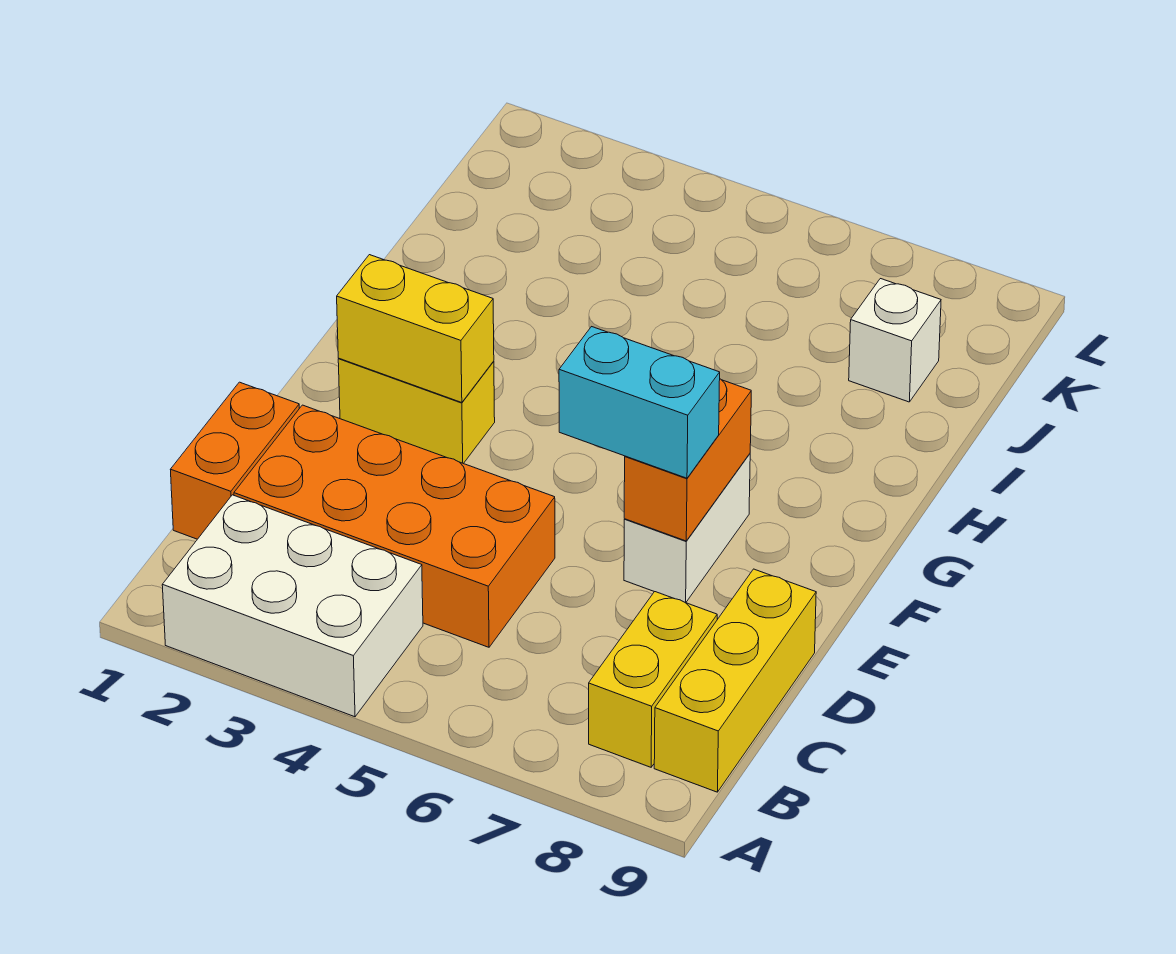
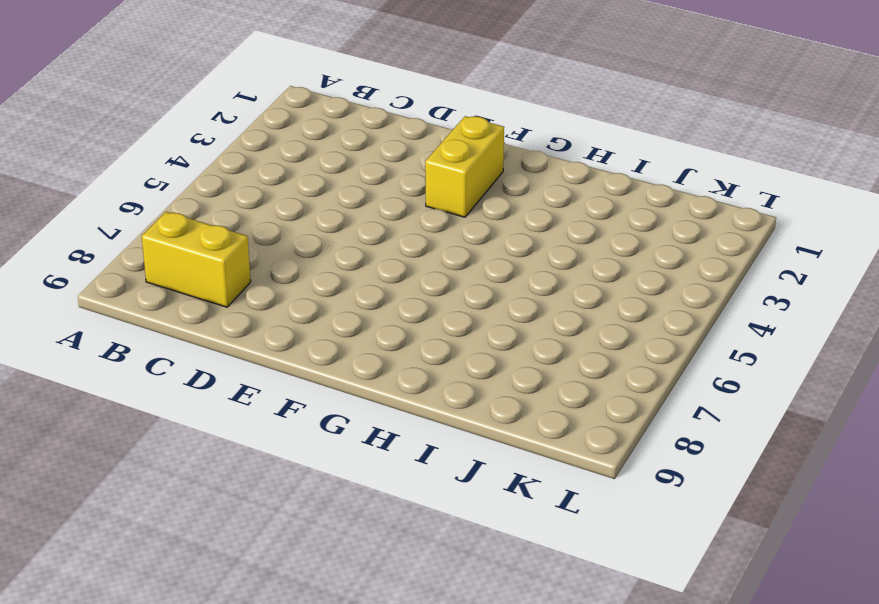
none -> white 2x3 brick [162,495,423,717]
none -> yellow 1x3 brick [654,569,816,792]

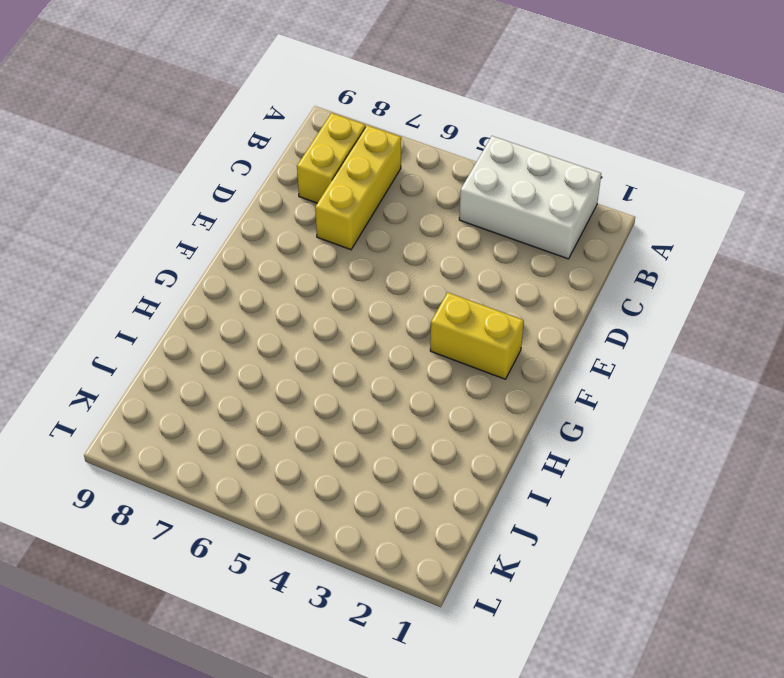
yellow 1x3 brick [315,125,401,250] -> yellow 1x3 brick moved to [654,569,816,792]
none -> orange 1x2 brick [170,382,299,539]
none -> orange 2x4 brick [234,405,555,647]

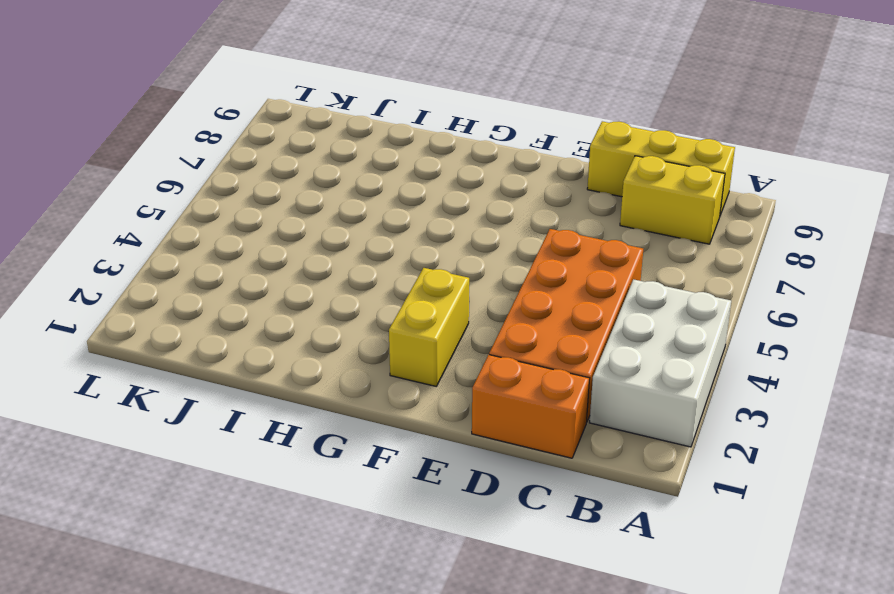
none -> white 1x2 brick [624,454,750,603]
none -> white 1x1 brick [849,279,941,402]

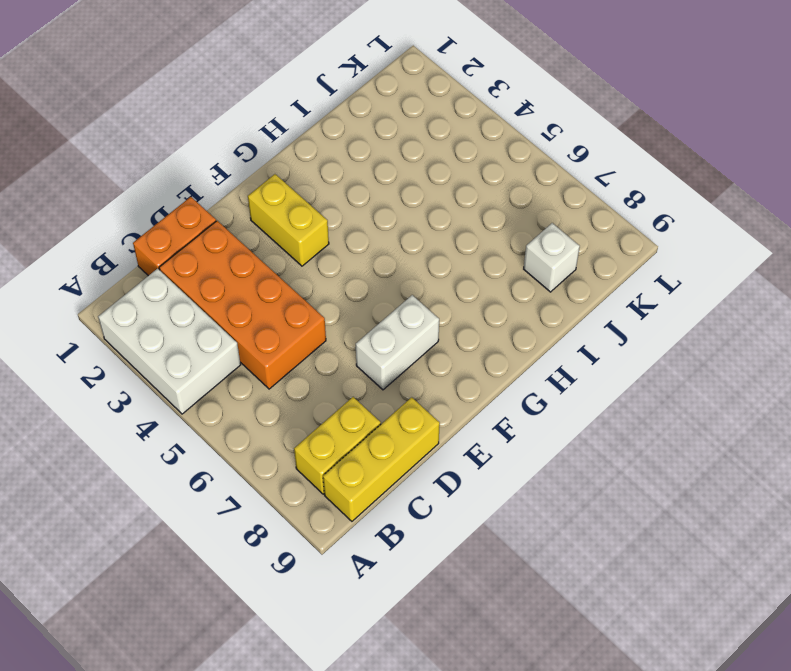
none -> orange 1x2 brick [624,379,751,541]
none -> yellow 1x2 brick [337,255,494,403]

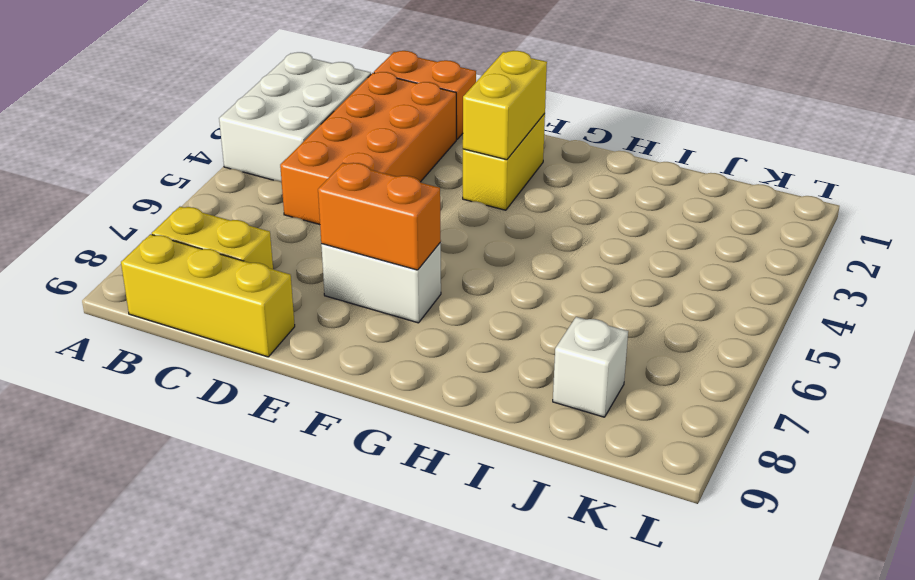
none -> cyan 1x2 brick [559,327,720,478]

